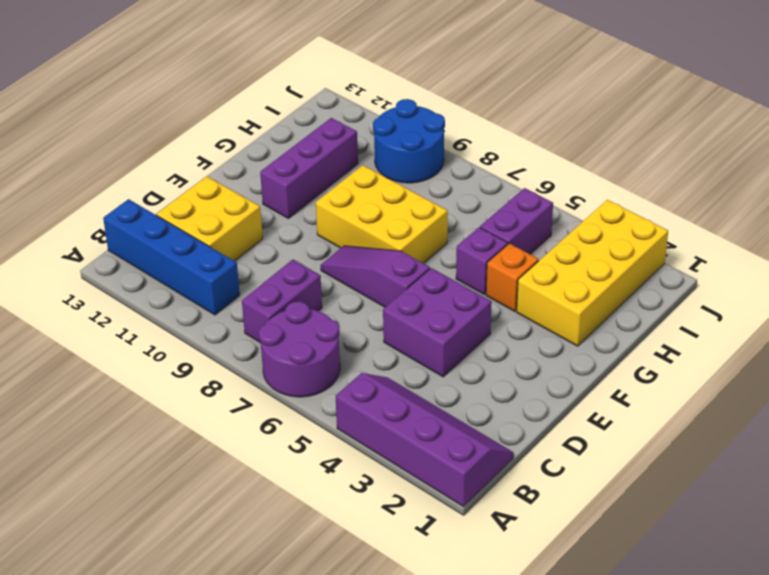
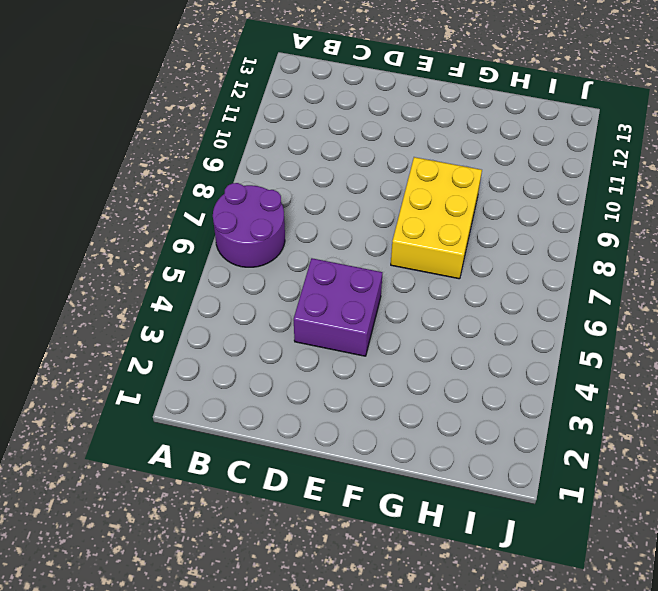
none -> purple 2x4 slope [336,373,514,507]
none -> purple 1x2 brick [242,260,322,343]
none -> blue 1x4 brick [103,199,240,315]

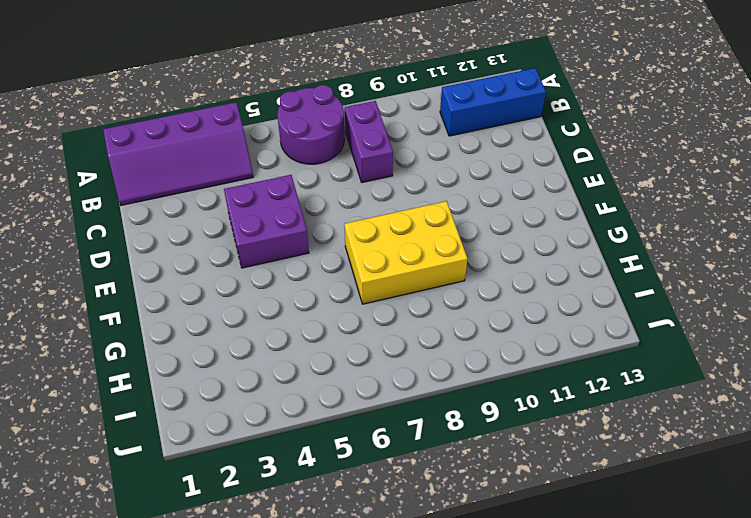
blue 1x3 brick [440,68,546,136] -> blue 1x4 brick [103,199,240,315]
none -> yellow 2x2 brick [157,176,263,261]
none -> purple 1x3 slope [321,246,430,307]
none -> purple 1x3 brick [260,118,358,218]

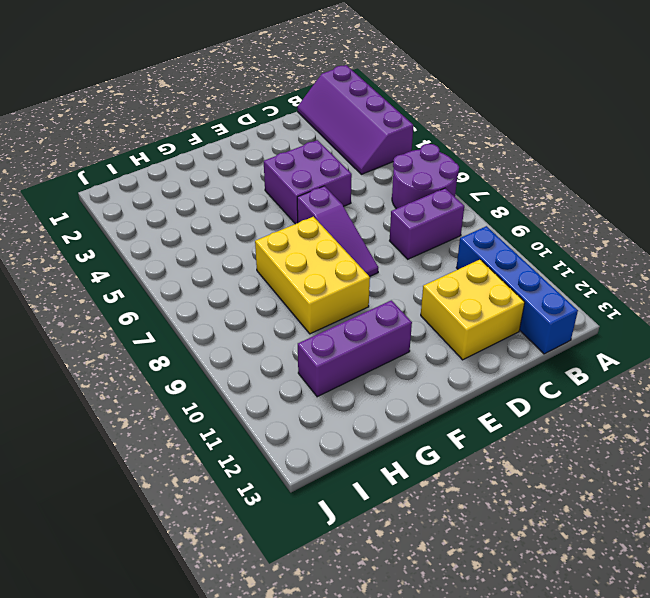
none -> yellow 2x4 brick [517,200,668,346]
none -> orange 1x1 brick [486,243,539,311]
none -> purple 1x1 brick [456,227,508,295]

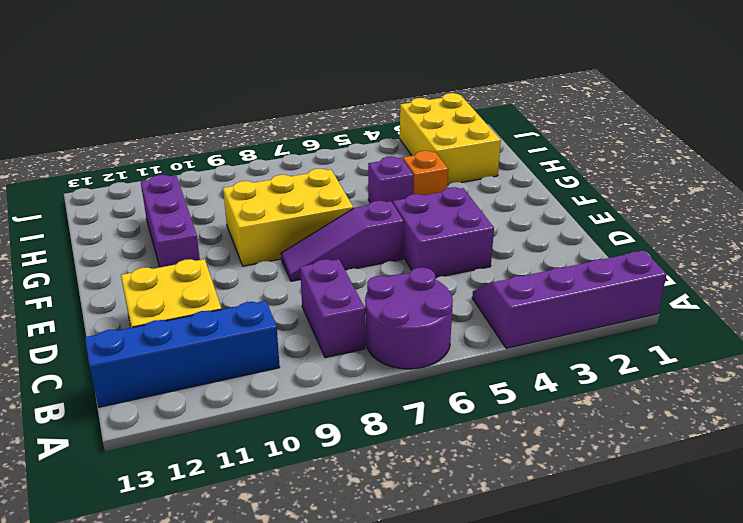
yellow 2x3 brick [400,93,501,185] -> yellow 2x4 brick [517,200,668,346]
none -> purple 1x2 brick [480,188,553,254]
none -> blue 2x2 round brick [373,99,445,183]

